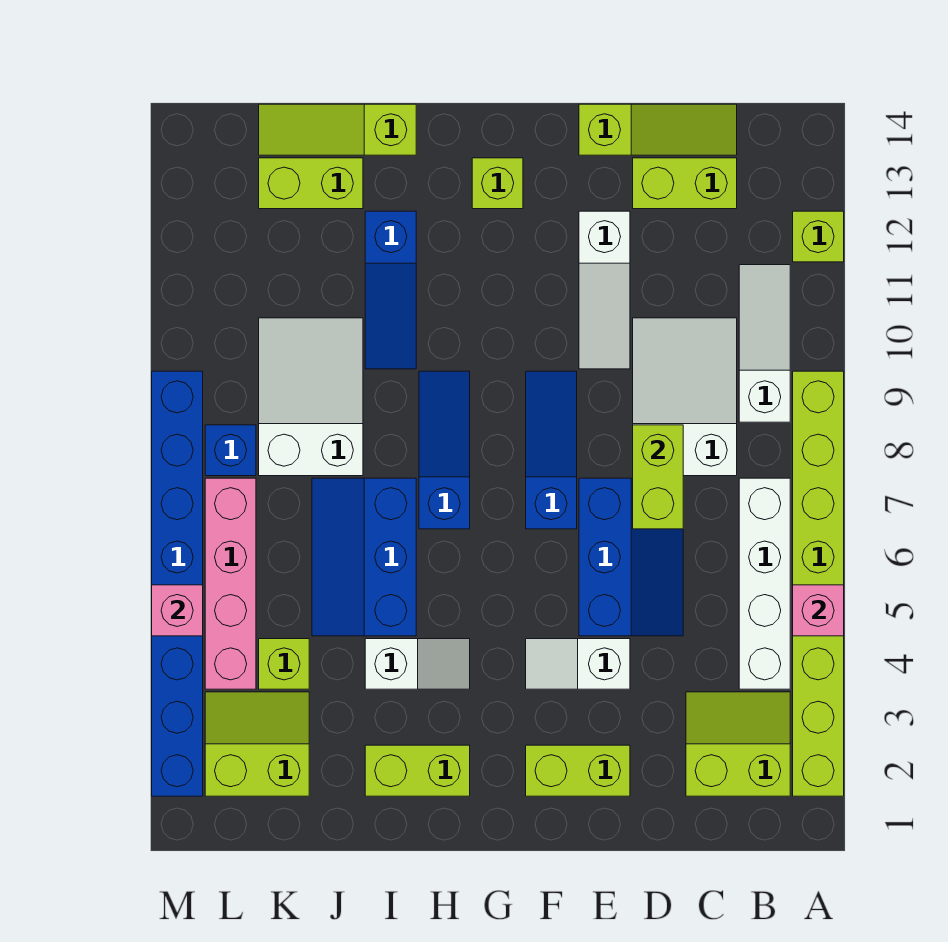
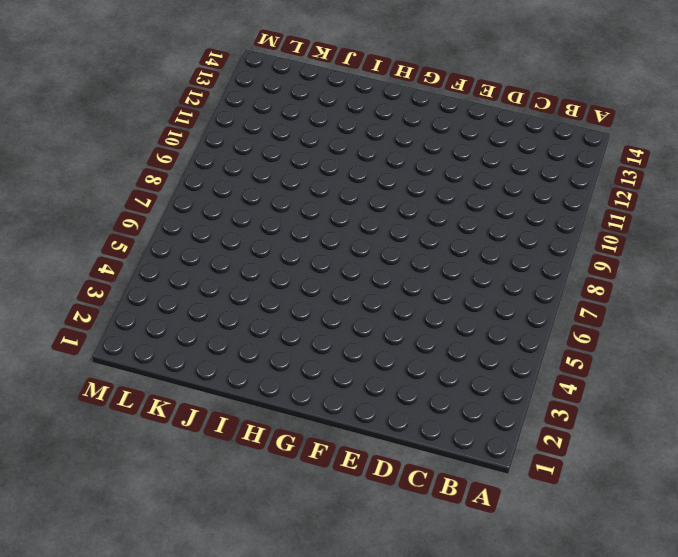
none -> lime 1x8 brick [793,371,844,796]
none -> lime 1x1 brick [793,211,844,262]
none -> lime 2x2 slope [686,692,790,796]
none -> white 1x4 brick [739,478,790,689]

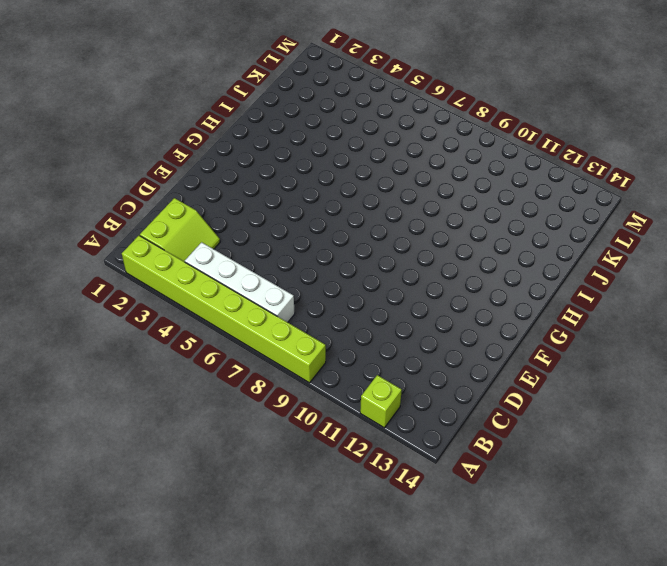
none -> white 1x3 slope [739,265,790,422]
none -> white 2x3 slope [633,318,737,476]
none -> lime 1x2 brick [633,158,737,209]
none -> lime 1x3 slope [579,104,737,155]

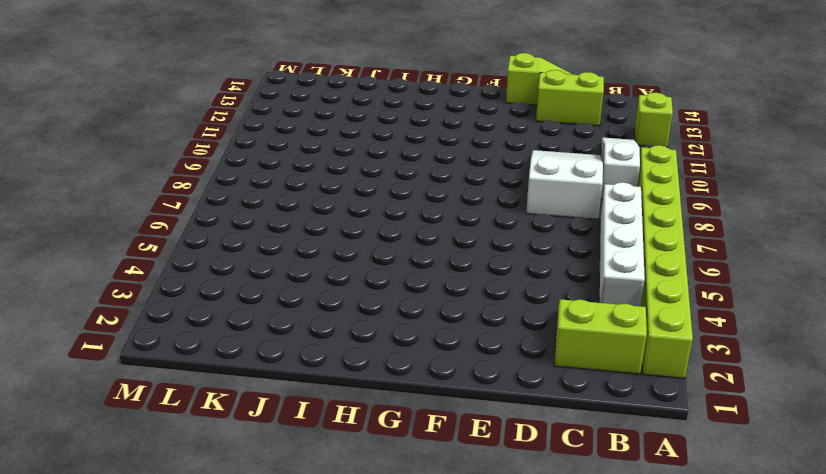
none -> blue 2x3 slope [579,478,683,636]
none -> lime 1x2 brick [526,745,630,796]
none -> white 1x2 slope [526,639,630,689]
none -> white 1x3 slope [579,211,630,369]

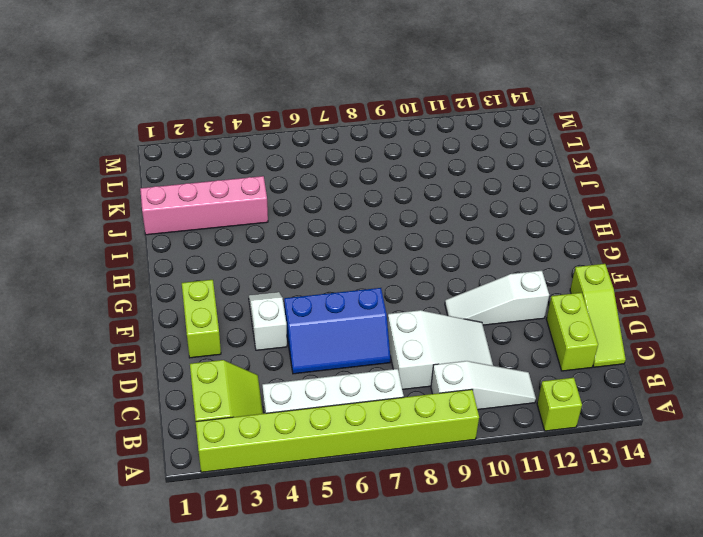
pink 1x4 brick [140,176,268,235] -> pink 1x4 brick moved to [205,478,256,689]
none -> blue 1x3 slope [526,371,577,529]
none -> lime 1x1 brick [472,158,523,209]
none -> lime 1x2 brick [365,745,470,796]
none -> white 1x2 slope [365,639,470,689]

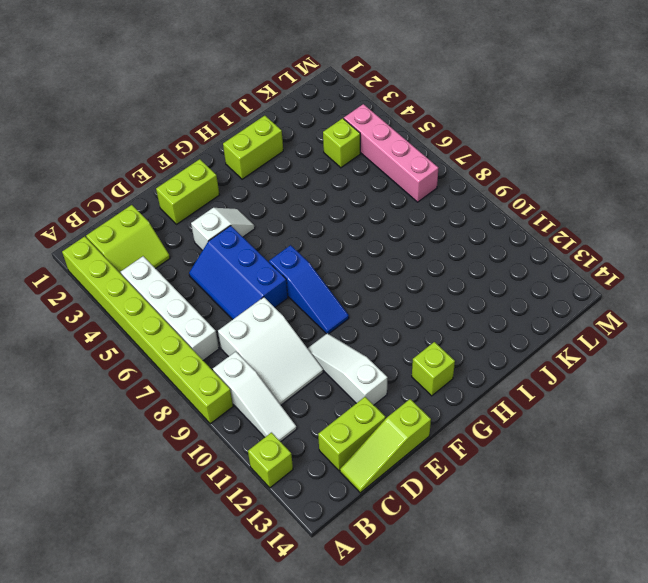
none -> white 1x2 slope [365,639,470,689]
none -> blue 1x3 slope [419,371,470,529]
none -> blue 2x3 slope [312,478,416,636]
none -> blue 1x3 slope [365,211,416,369]

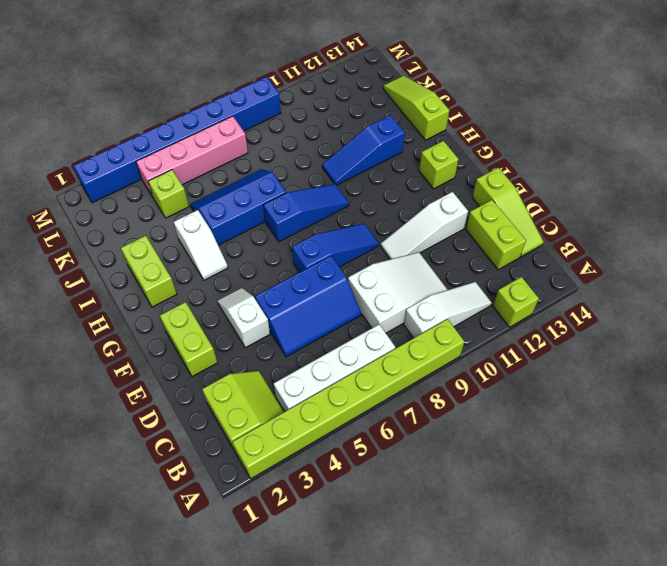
none -> white 2x3 slope [259,318,363,476]
none -> lime 1x2 brick [259,158,363,209]
none -> lime 2x2 slope [205,692,309,796]
none -> blue 1x1 brick [205,425,256,476]

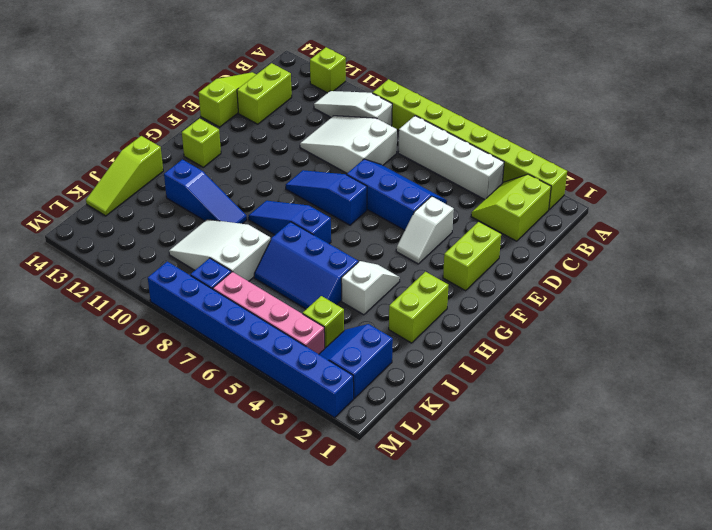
blue 2x2 slope [319,324,393,398] -> lime 2x2 slope [205,692,309,796]
none -> white 1x3 slope [579,211,630,369]
none -> lime 1x2 brick [259,158,363,209]
none -> pink 1x1 brick [793,585,844,636]
none -> lime 1x2 brick [633,425,683,529]

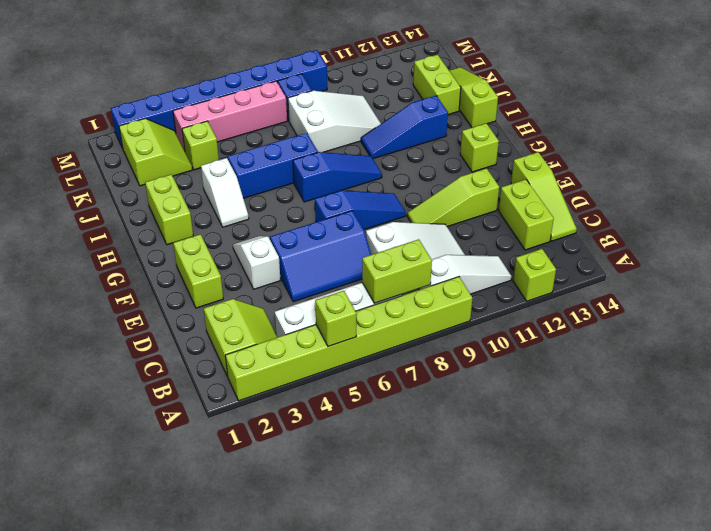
lime 1x1 brick [315,291,356,346] -> pink 1x1 brick [793,585,844,636]
lime 1x2 brick [362,239,432,303] -> lime 1x2 brick moved to [633,425,683,529]
lime 1x3 slope [407,168,499,227] -> white 1x3 slope [579,211,630,369]
none -> pink 1x1 brick [152,585,203,636]

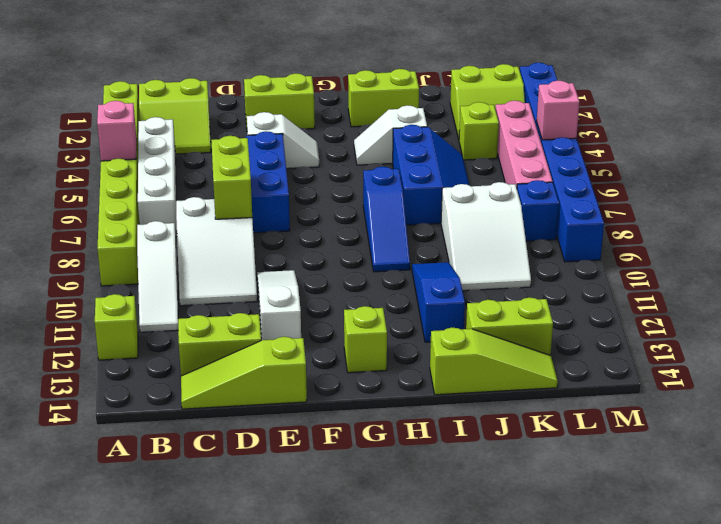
none -> blue 1x3 slope [526,371,577,529]

